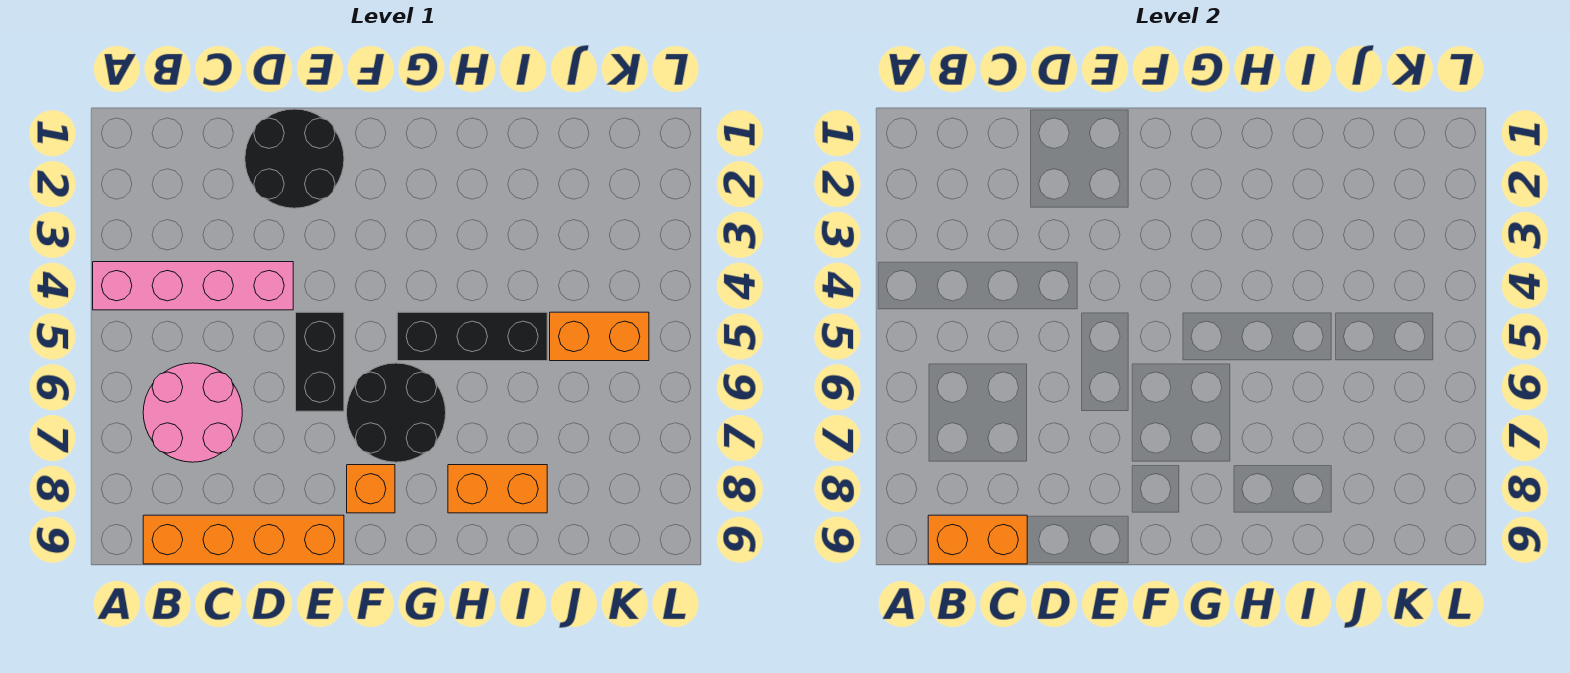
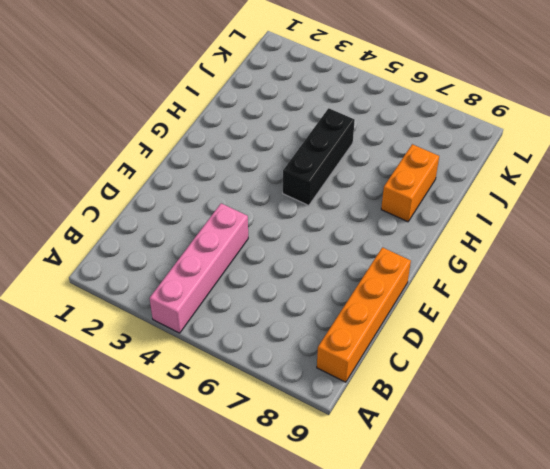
none -> pink 2x2 round brick [143,363,242,462]
none -> black 2x2 round brick [245,109,344,208]

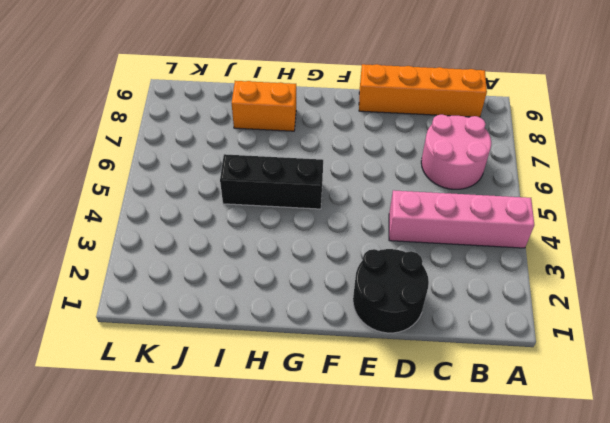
none -> black 1x2 brick [296,312,344,411]
none -> black 2x2 round brick [347,363,446,462]

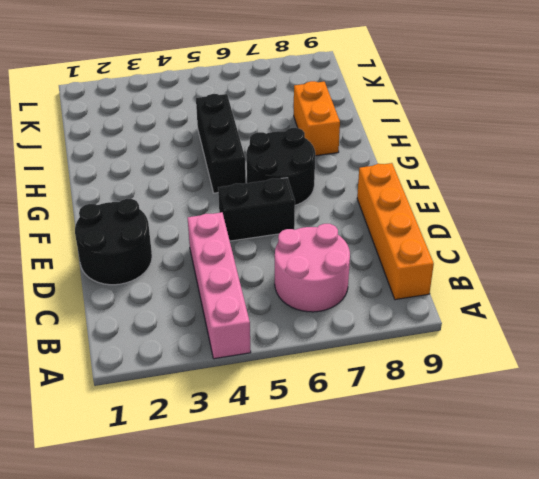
none -> orange 1x1 brick [347,465,395,513]
none -> orange 1x2 brick [550,312,649,361]

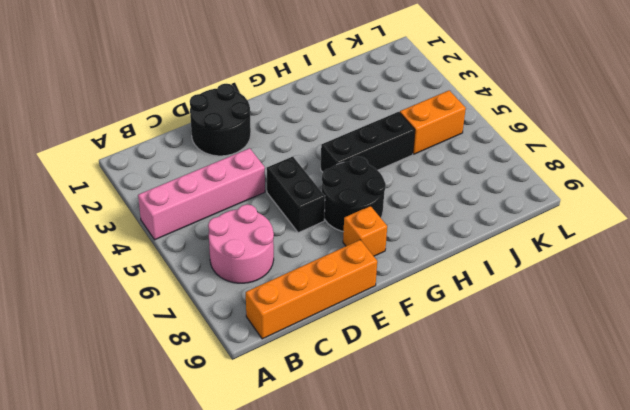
none -> orange 1x2 brick [448,465,547,513]
none -> orange 1x2 brick [928,515,1027,564]

